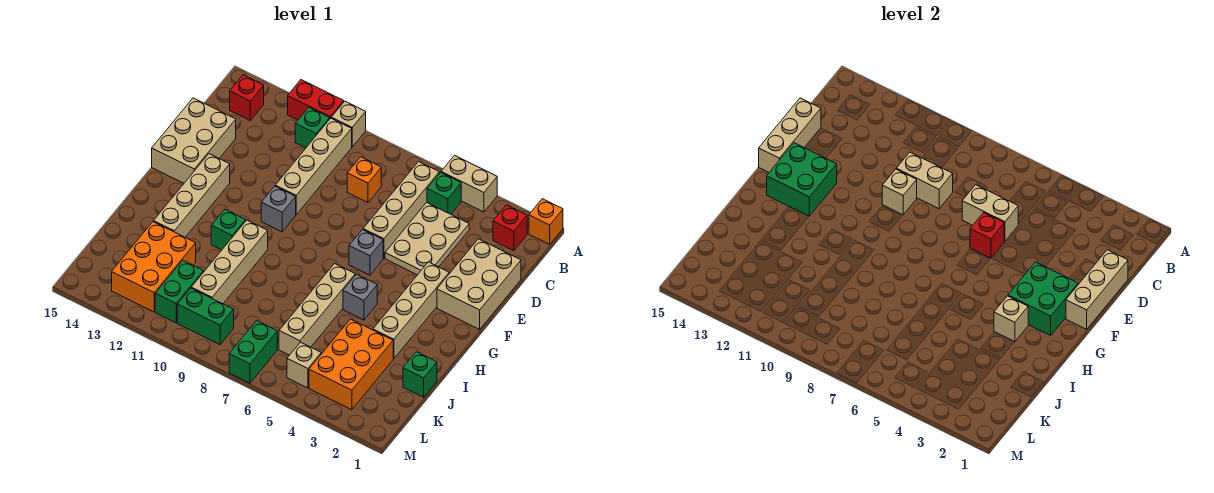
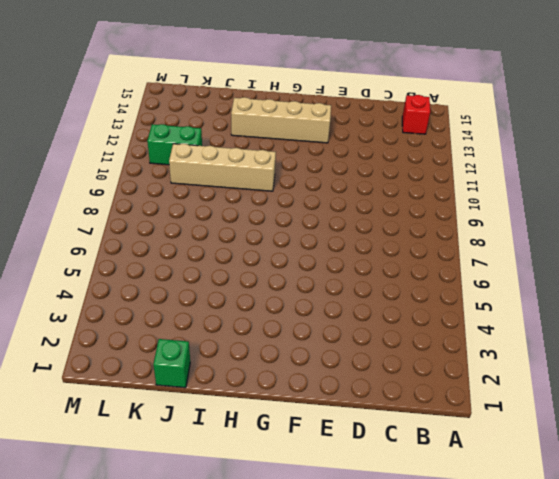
none -> orange 1x1 brick [529,199,563,244]
none -> tan 1x2 brick [441,155,497,212]
none -> tan 1x1 brick [331,101,366,147]
none -> red 1x2 brick [288,80,344,120]

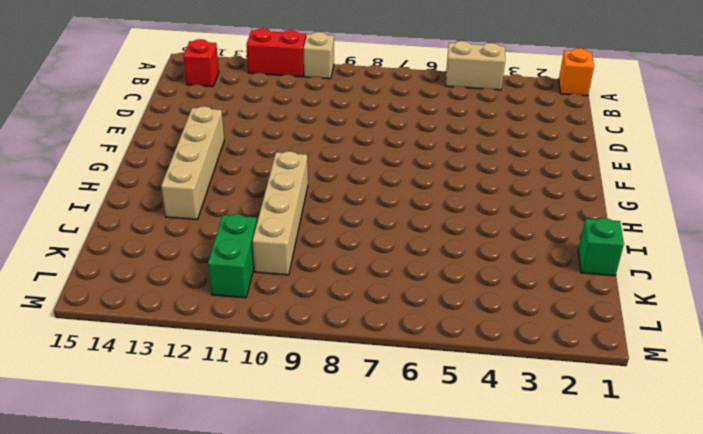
none -> red 1x1 brick [493,205,527,251]
none -> green 1x1 brick [427,172,461,214]
none -> tan 1x4 brick [363,162,439,258]
none -> tan 1x4 brick [275,118,352,215]

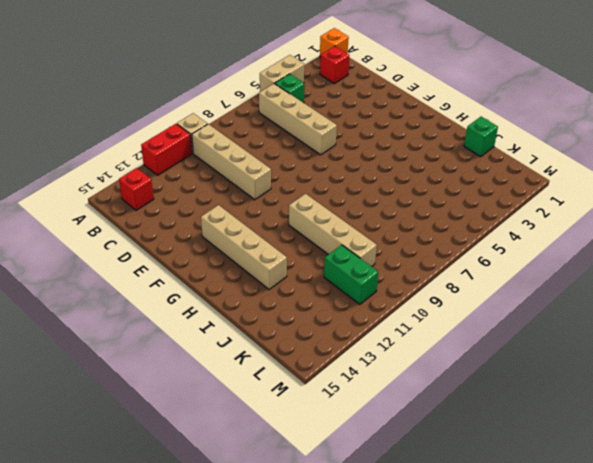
none -> green 1x1 brick [295,108,330,148]
none -> tan 2x3 plate [385,203,469,275]
none -> orange 1x1 brick [347,157,381,202]
none -> tan 2x3 brick [437,239,521,329]

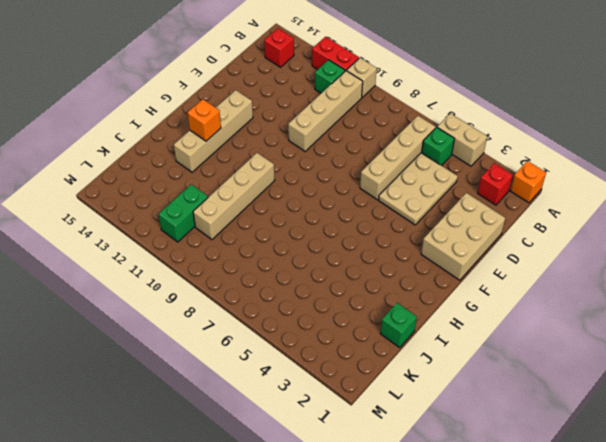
orange 1x1 brick [188,99,221,141] -> orange 1x1 brick moved to [347,157,381,202]
none -> tan 2x3 brick [152,98,236,183]
none -> tan 1x4 brick [373,262,449,359]
none -> grey 1x1 brick [349,230,383,275]
none -> grey 1x1 brick [261,186,296,232]

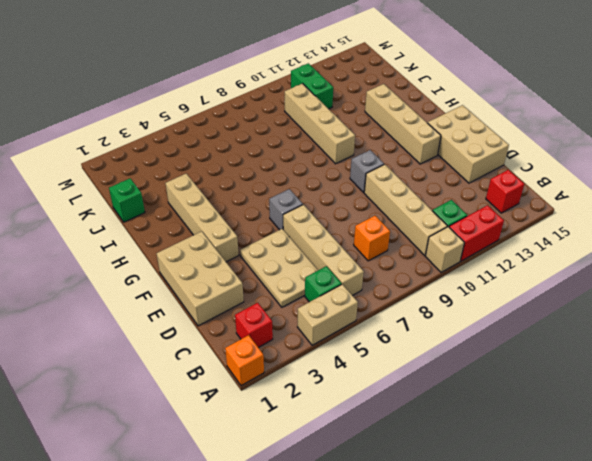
none -> grey 1x1 brick [343,274,377,320]
none -> tan 1x4 brick [279,264,355,355]
none -> green 1x1 brick [211,210,246,250]
none -> orange 2x3 brick [309,319,393,410]

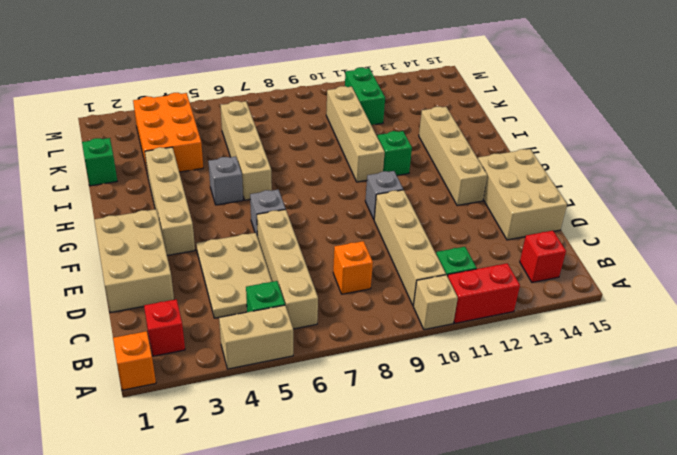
none -> orange 2x3 brick [112,222,196,312]
none -> tan 1x1 brick [287,342,321,388]
none -> green 1x2 brick [229,321,277,383]
none -> green 1x2 brick [177,288,234,345]

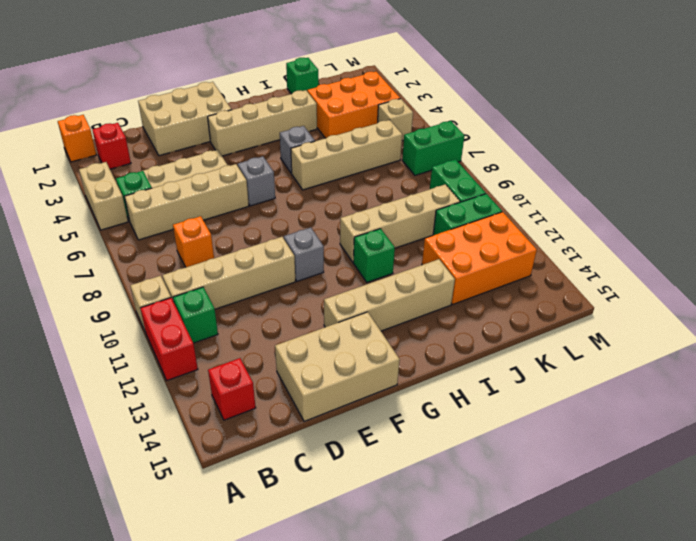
none -> tan 1x3 brick [1066,250,1128,329]
none -> tan 1x2 brick [962,185,1018,241]
none -> tan 1x2 brick [896,152,953,209]
none -> tan 1x3 brick [759,98,821,172]

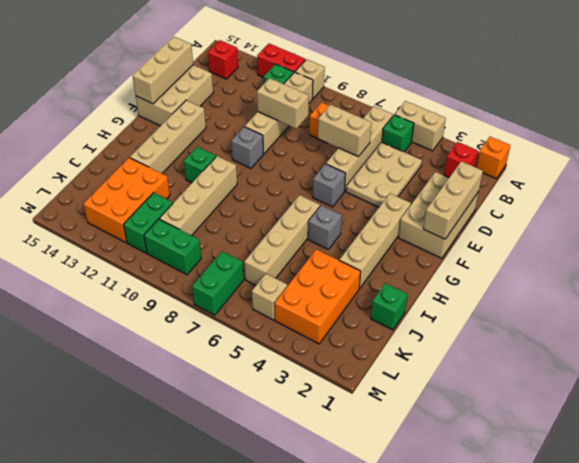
none -> red 1x1 brick [970,213,1004,258]
none -> tan 1x1 brick [882,169,917,215]
none -> green 2x2 brick [1008,262,1078,335]
none -> green 2x2 brick [767,143,837,216]

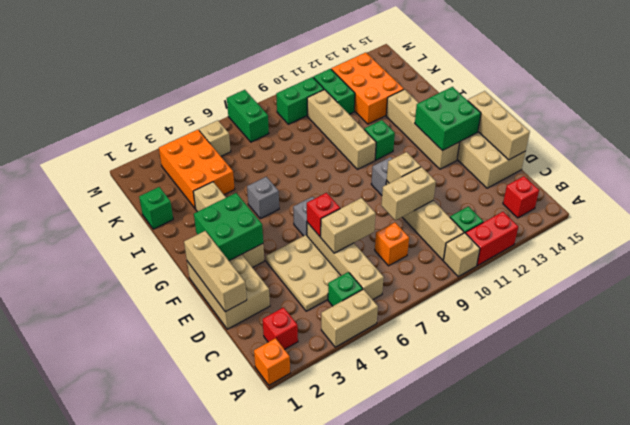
none -> tan 1x4 brick [279,264,355,355]
none -> tan 1x1 brick [994,296,1028,342]

